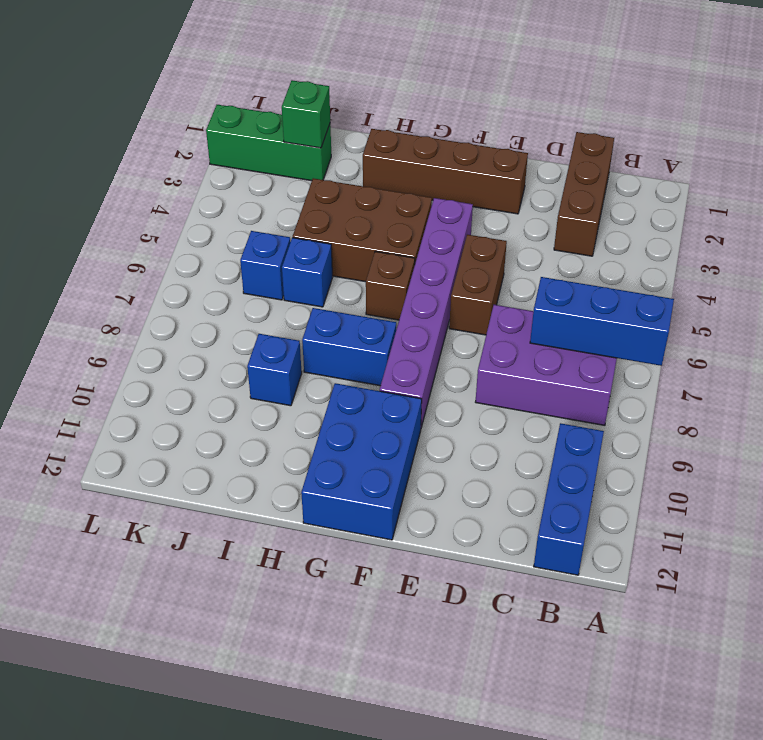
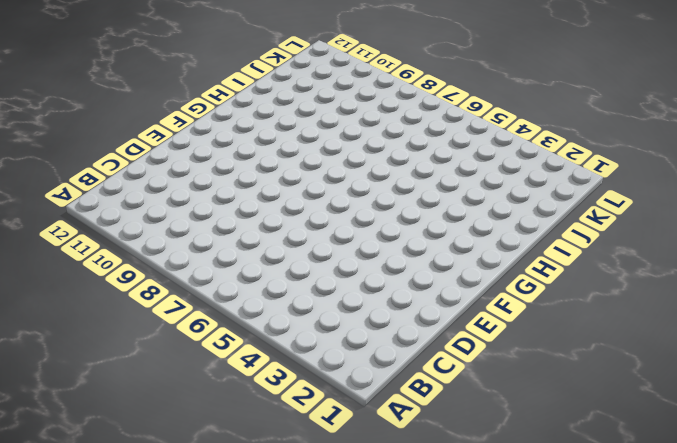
none -> purple 2x3 brick [476,305,617,425]
none -> blue 1x3 brick [534,423,604,575]
none -> brown 1x3 brick [554,132,614,256]

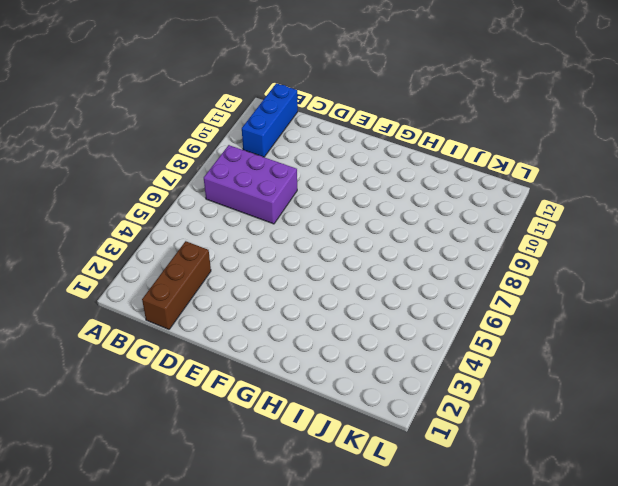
none -> brown 1x4 brick [363,129,528,214]
none -> brown 1x2 brick [449,235,507,335]
none -> purple 1x6 brick [380,198,473,428]

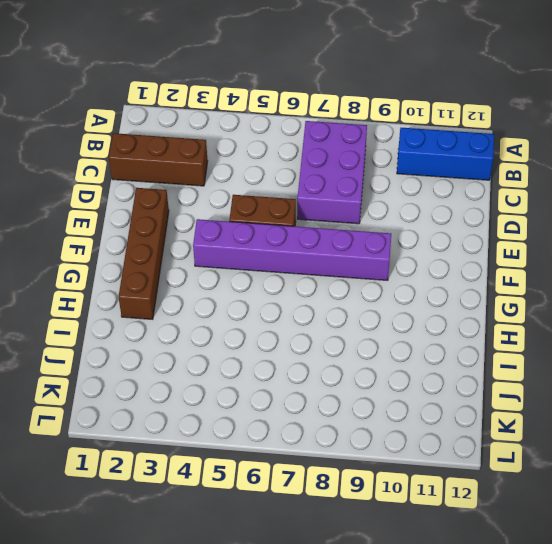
none -> blue 2x3 brick [301,383,422,540]
none -> brown 2x3 brick [293,178,432,282]
none -> brown 1x1 brick [366,251,415,320]

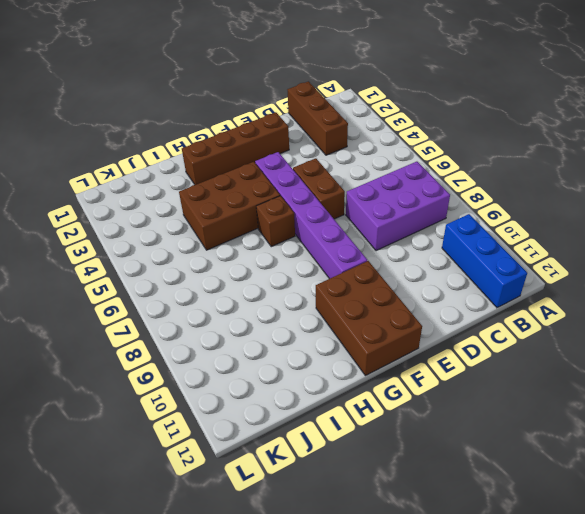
brown 2x3 brick [316,261,422,376] -> blue 2x3 brick [301,383,422,540]
none -> blue 1x2 brick [302,308,396,386]
none -> blue 1x1 brick [282,238,332,307]
none -> blue 1x1 brick [247,334,302,406]

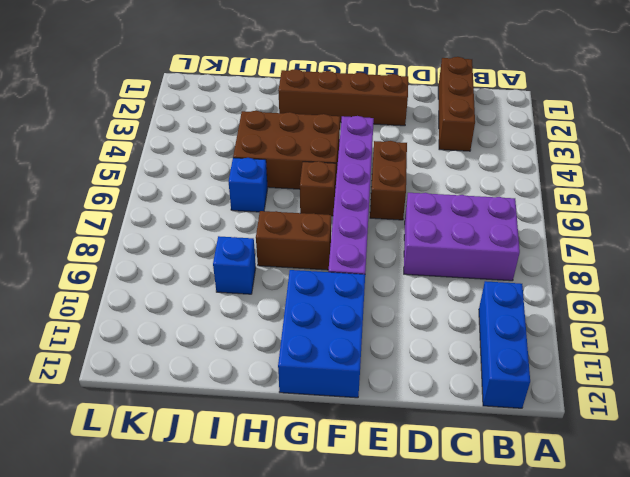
brown 1x2 brick [256,211,331,270] -> blue 1x2 brick [302,308,396,386]
none -> green 1x3 brick [206,105,331,181]
none -> blue 1x1 brick [240,231,290,300]
none -> blue 1x3 brick [530,277,674,366]

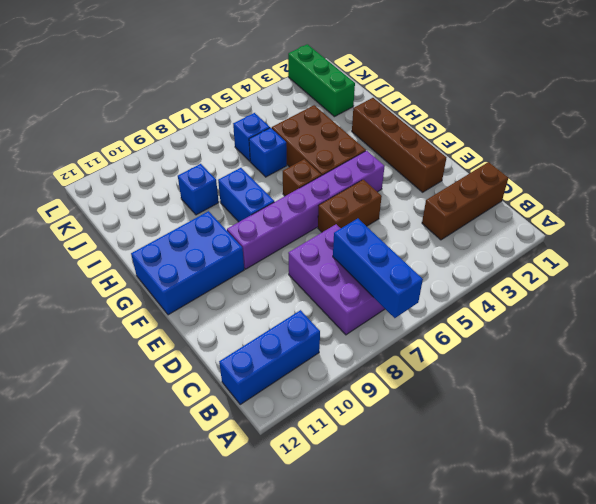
none -> green 1x1 brick [282,80,330,148]

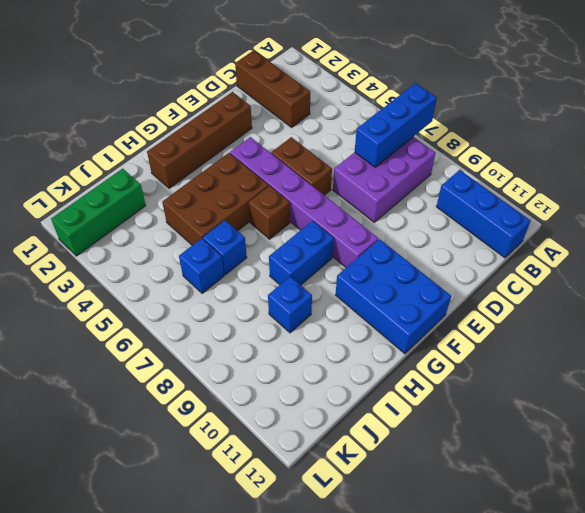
none -> green 1x1 brick [282,80,330,148]

